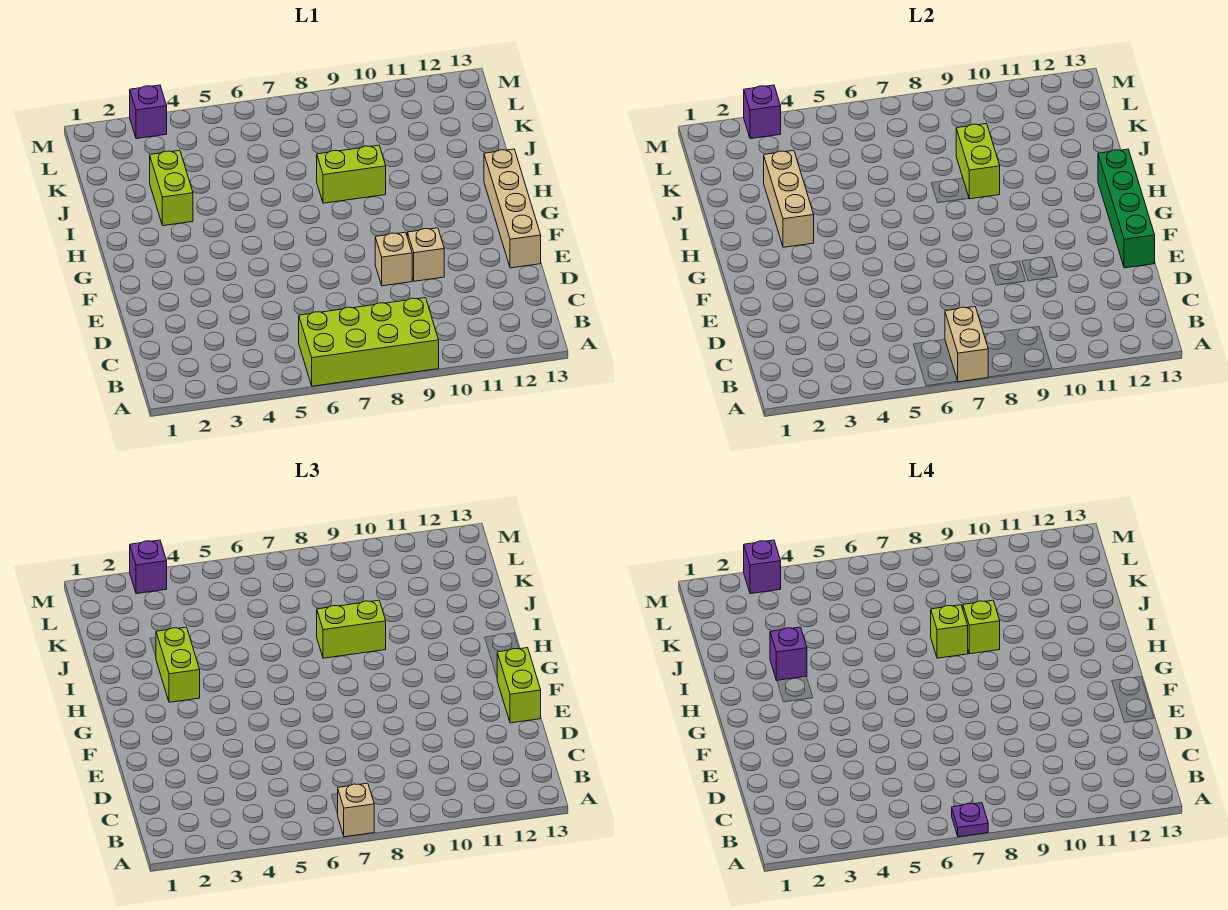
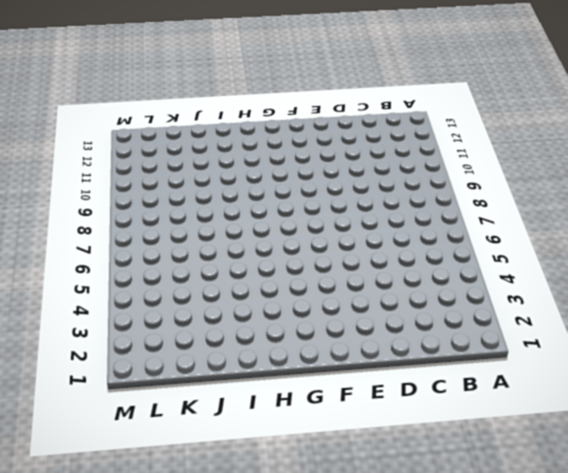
none -> lime 2x4 brick [299,298,439,386]
none -> tan 1x1 brick [375,232,412,286]
none -> tan 1x1 brick [407,228,444,281]

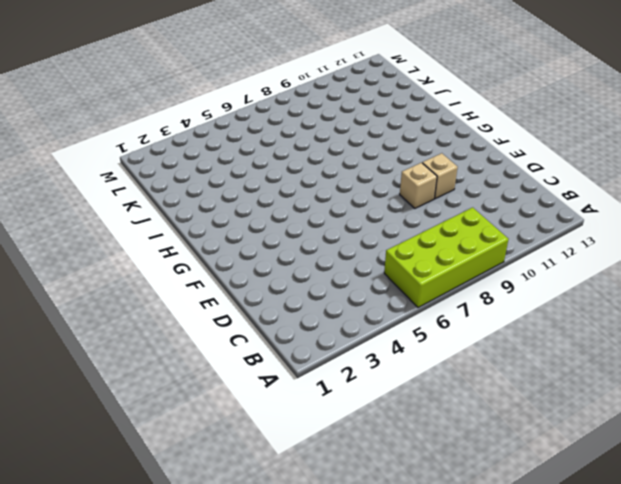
none -> tan 1x4 brick [484,149,541,268]
none -> lime 1x2 brick [150,150,193,226]
none -> lime 1x2 brick [317,145,386,203]

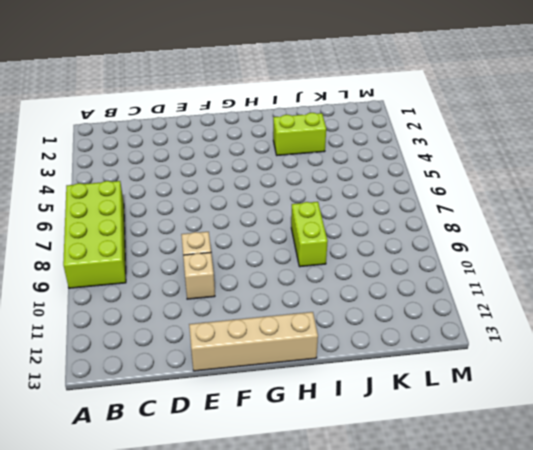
none -> purple 1x1 brick [130,85,167,139]
none -> tan 1x2 brick [945,307,988,382]
none -> green 1x4 brick [1098,149,1155,268]

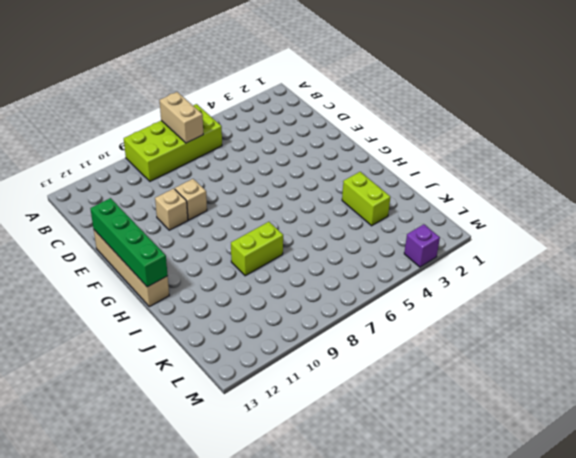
none -> tan 1x3 brick [764,150,814,247]
none -> lime 1x2 brick [956,124,1000,199]
none -> purple 1x1 brick [744,85,781,139]

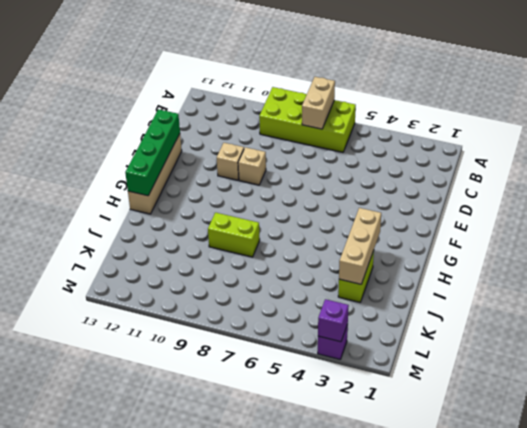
none -> lime 1x2 brick [956,124,1000,199]
none -> tan 1x1 brick [338,783,374,837]
none -> lime 1x2 brick [497,648,541,723]

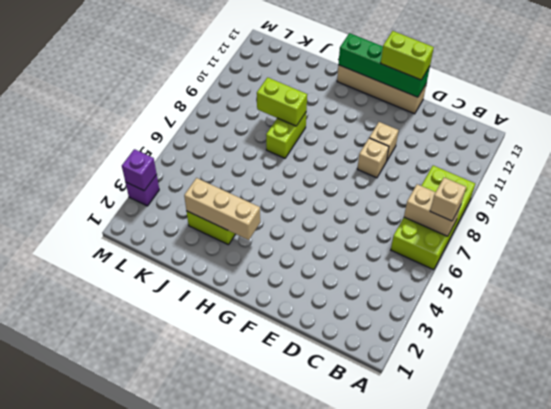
none -> lime 1x2 brick [156,627,200,702]
none -> lime 1x2 brick [317,600,386,658]
none -> purple 1x1 brick [130,540,167,594]

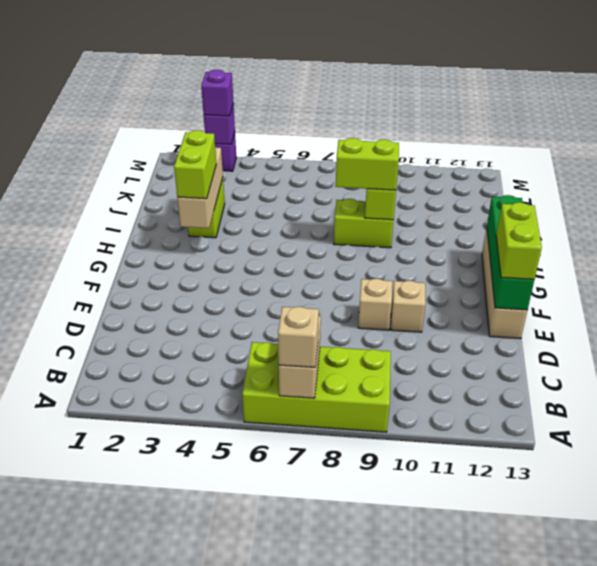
none -> purple 1x1 plate [952,803,988,837]
none -> purple 1x1 brick [770,627,807,680]
none -> lime 1x1 brick [931,605,968,658]

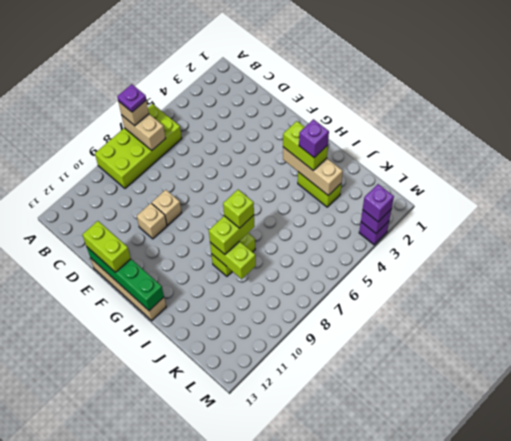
none -> lime 1x1 brick [963,600,1000,654]
none -> purple 1x1 brick [744,540,781,594]

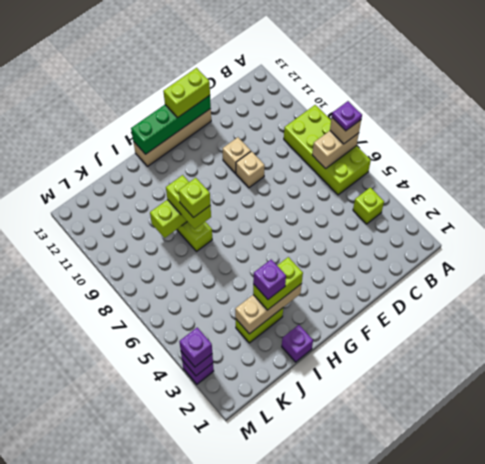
lime 1x1 brick [353,187,384,224] -> lime 1x1 brick moved to [963,600,1000,654]
purple 1x1 brick [282,325,313,362] -> purple 1x1 brick moved to [744,540,781,594]

